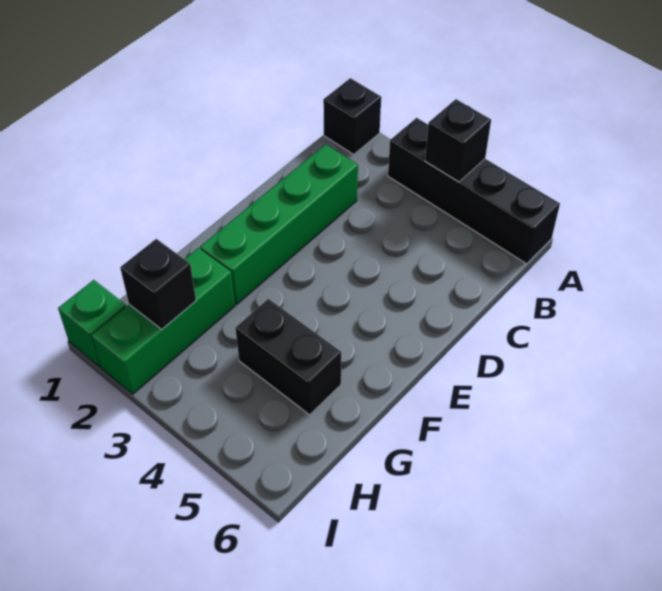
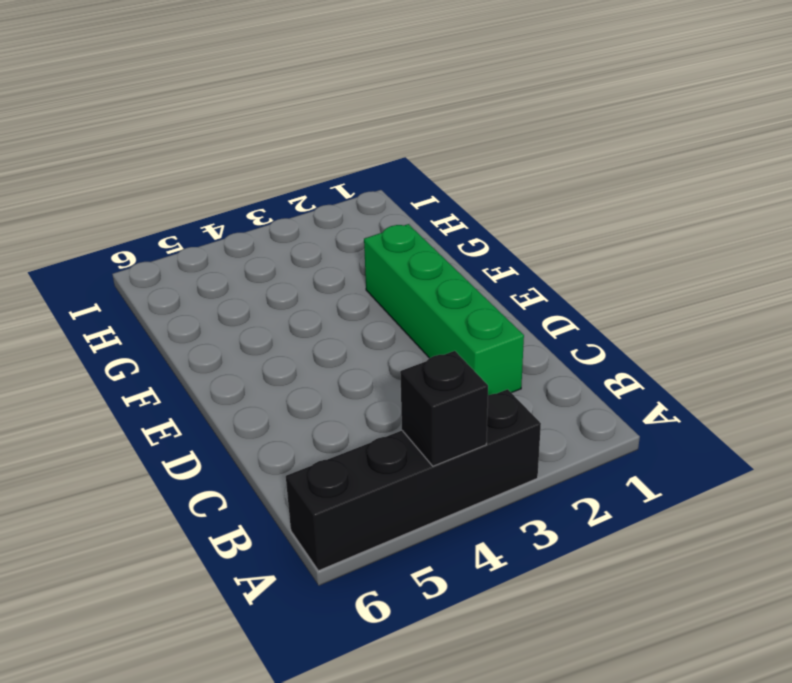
none -> black 1x1 brick [323,78,381,154]
none -> green 1x3 brick [91,248,235,394]

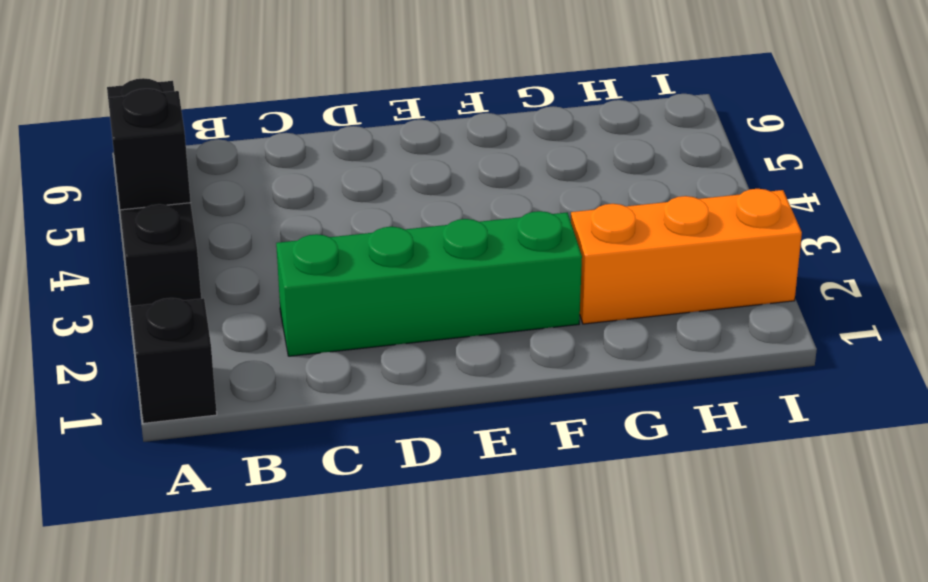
orange 1x3 brick [571,189,802,324] -> green 1x3 brick [91,248,235,394]
none -> black 1x2 brick [235,299,341,415]
none -> green 1x1 brick [58,280,126,367]

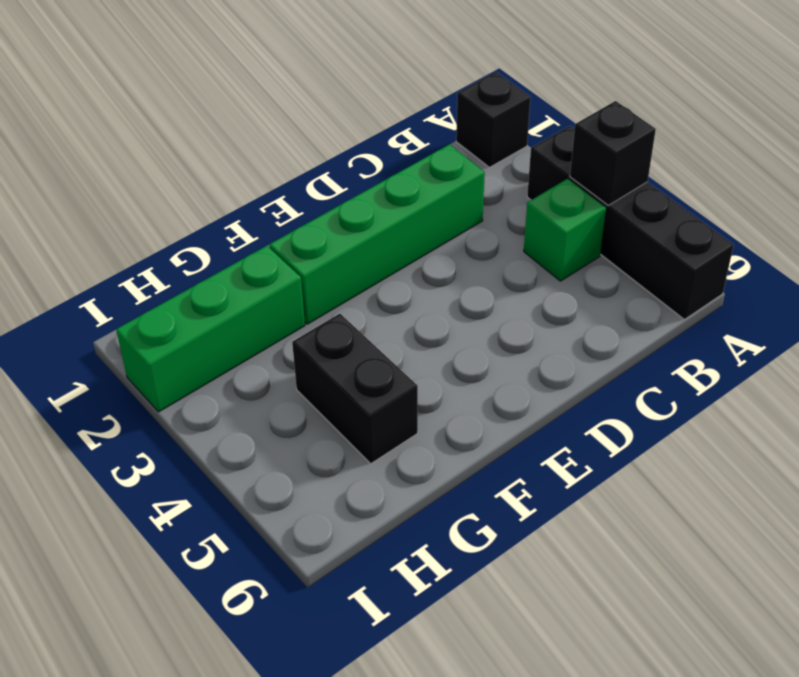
green 1x1 brick [524,179,606,281] -> green 1x1 brick moved to [58,280,126,367]
none -> black 1x1 brick [120,239,196,329]

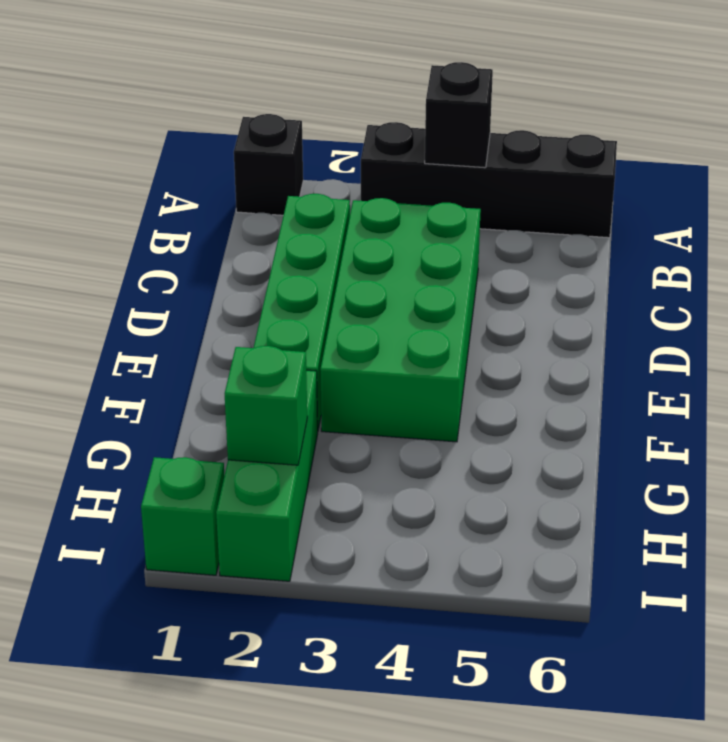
green 2x4 brick [320,198,481,442] -> none
green 1x1 brick [225,346,307,465] -> black 1x1 brick [120,239,196,329]
none -> black 1x2 brick [235,299,341,415]

